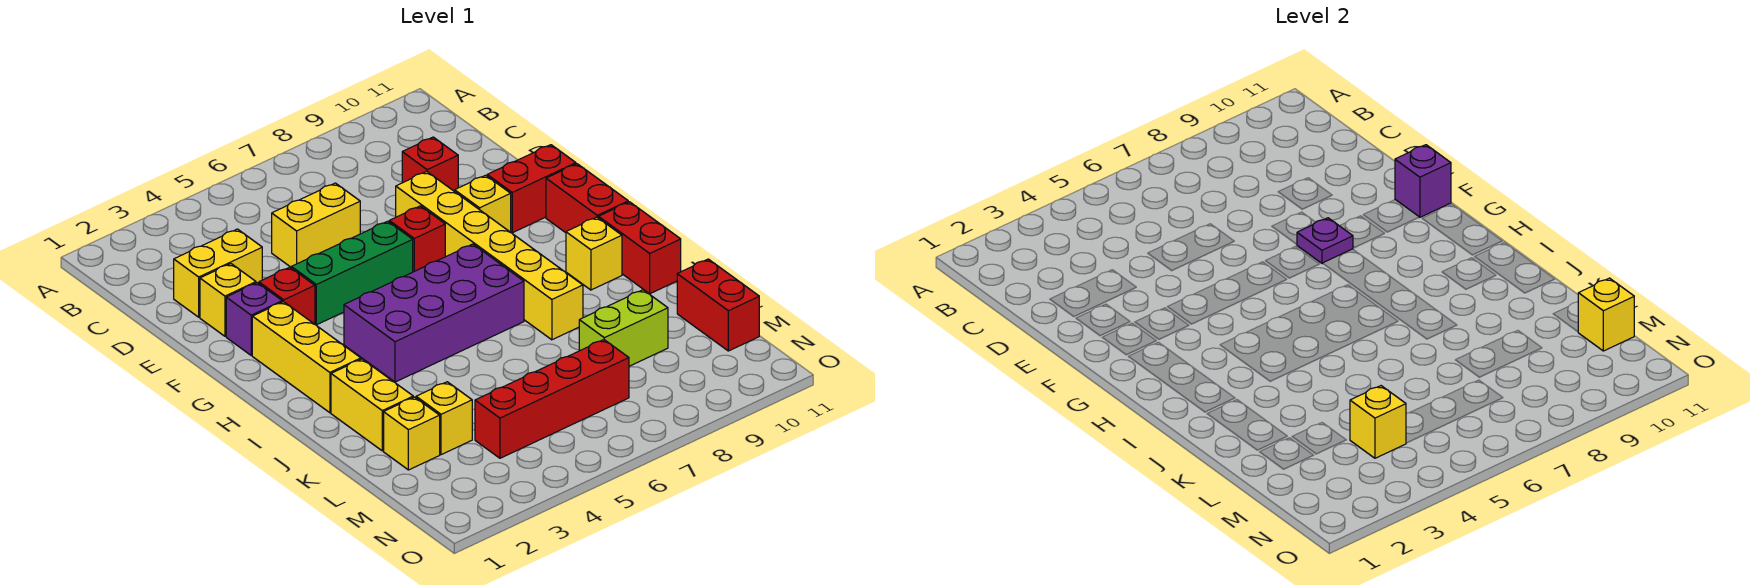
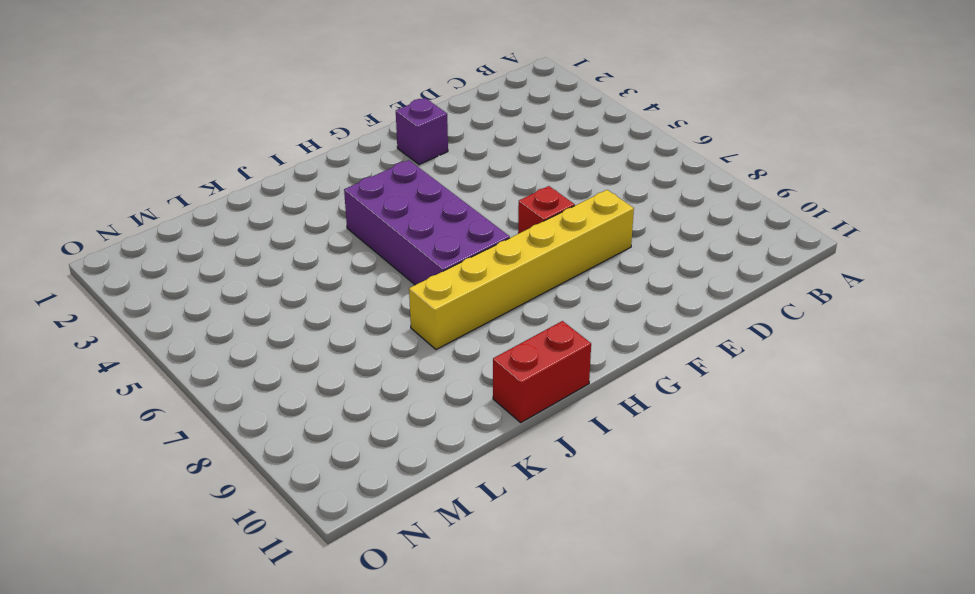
none -> yellow 1x2 brick [174,229,262,317]
none -> yellow 1x2 brick [272,183,360,267]
none -> red 1x1 brick [402,137,458,191]

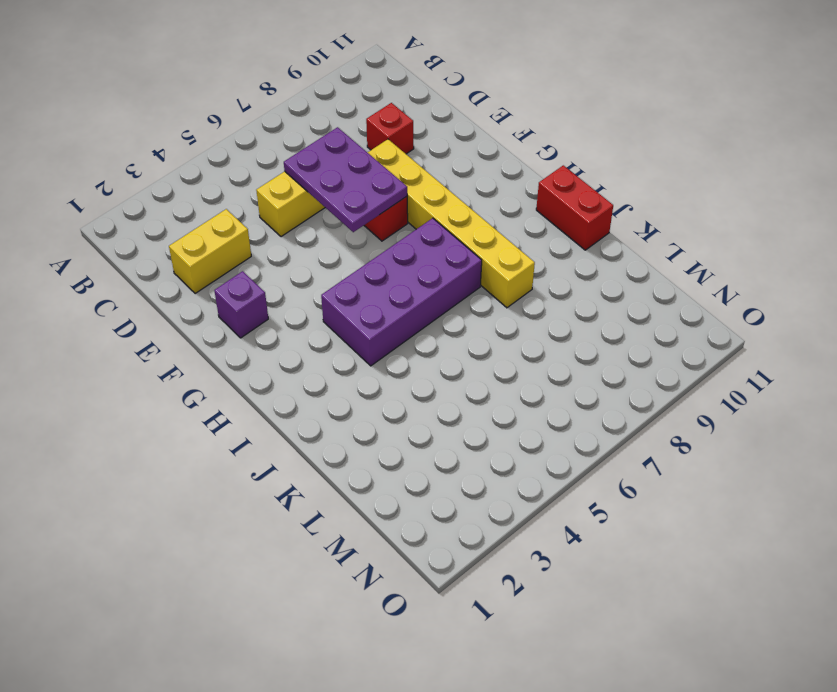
purple 2x3 plate [284,127,407,232] -> none
none -> yellow 1x1 brick [200,264,256,336]
none -> red 1x1 brick [259,267,315,324]
none -> green 1x3 brick [291,221,413,325]

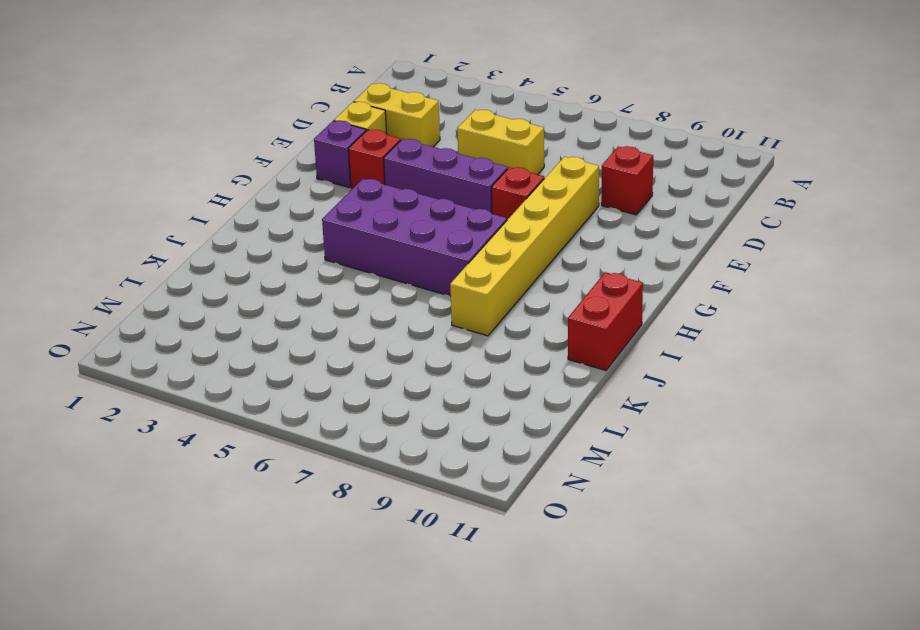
purple 1x3 brick [384,139,508,214] -> green 1x3 brick [291,221,413,325]
none -> yellow 1x1 brick [455,175,511,232]
none -> red 1x2 brick [487,145,576,233]
none -> yellow 1x3 brick [252,302,361,413]

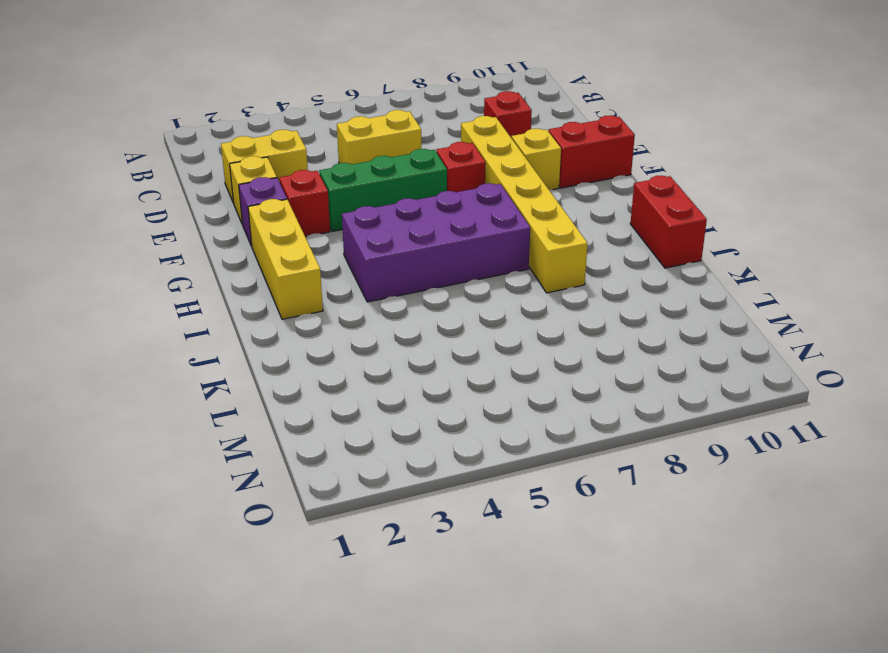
none -> red 1x2 brick [546,164,628,233]
none -> yellow 1x1 brick [566,217,622,290]
none -> yellow 1x2 brick [331,359,413,451]

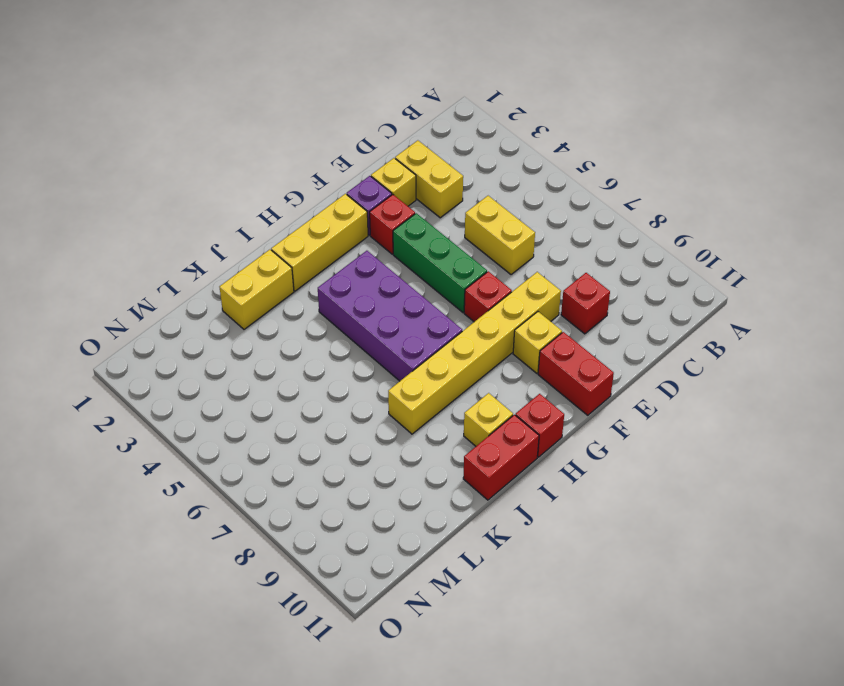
red 1x1 brick [516,394,564,457] -> red 1x2 brick [546,164,628,233]
none -> yellow 1x1 brick [384,397,440,470]
none -> yellow 1x1 brick [416,382,472,455]
none -> lime 1x2 brick [579,290,668,366]

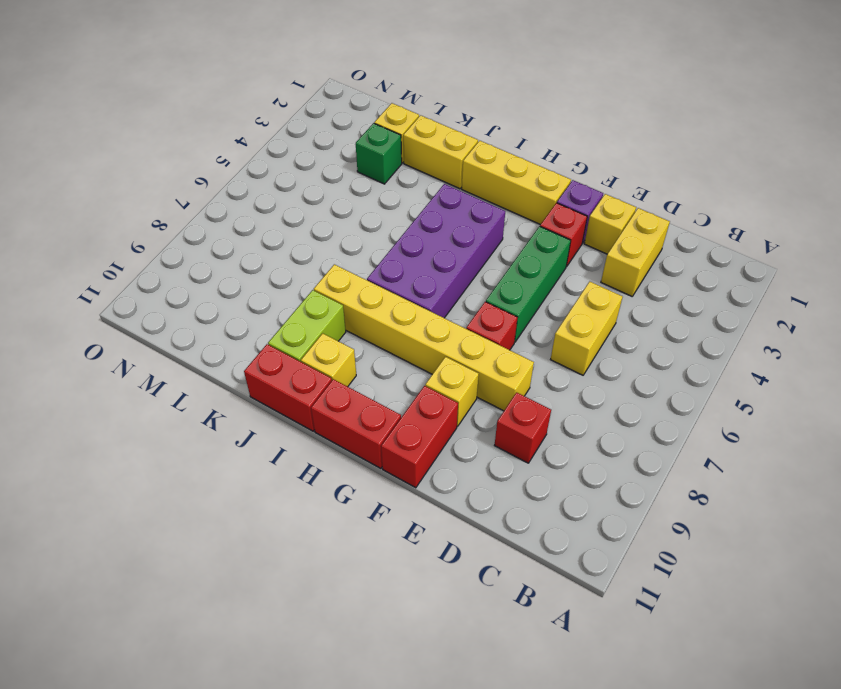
lime 1x2 brick [268,290,346,362] -> lime 1x2 brick moved to [579,290,668,366]
green 1x1 brick [356,123,402,184] -> yellow 1x1 brick [416,382,472,455]
none -> red 1x2 brick [677,259,759,351]
none -> red 1x4 brick [475,340,629,458]
none -> purple 1x1 plate [1297,218,1353,263]

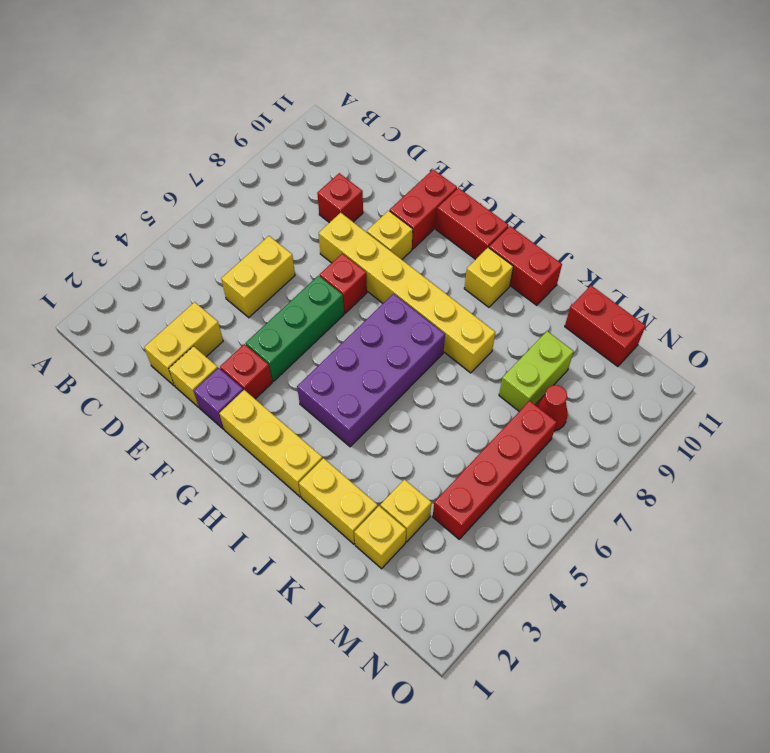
red 1x1 cone [536,385,568,431] -> none
none -> purple 1x1 plate [1297,218,1353,263]
none -> purple 1x1 brick [1395,145,1451,217]
none -> yellow 1x1 brick [1350,386,1406,458]

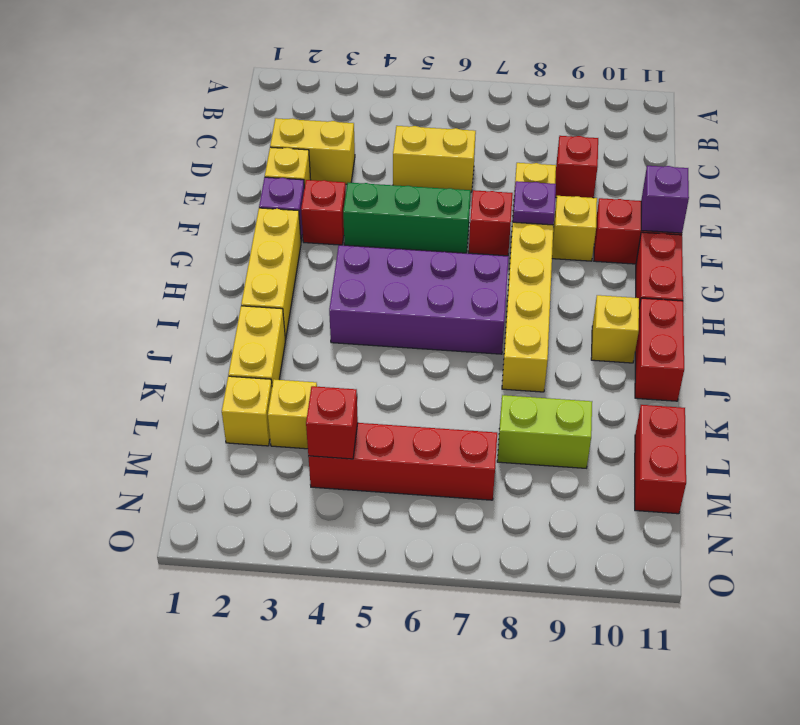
red 1x1 brick [306,386,358,459] -> yellow 1x1 brick [1350,386,1406,458]
none -> yellow 1x1 brick [1578,278,1634,351]

